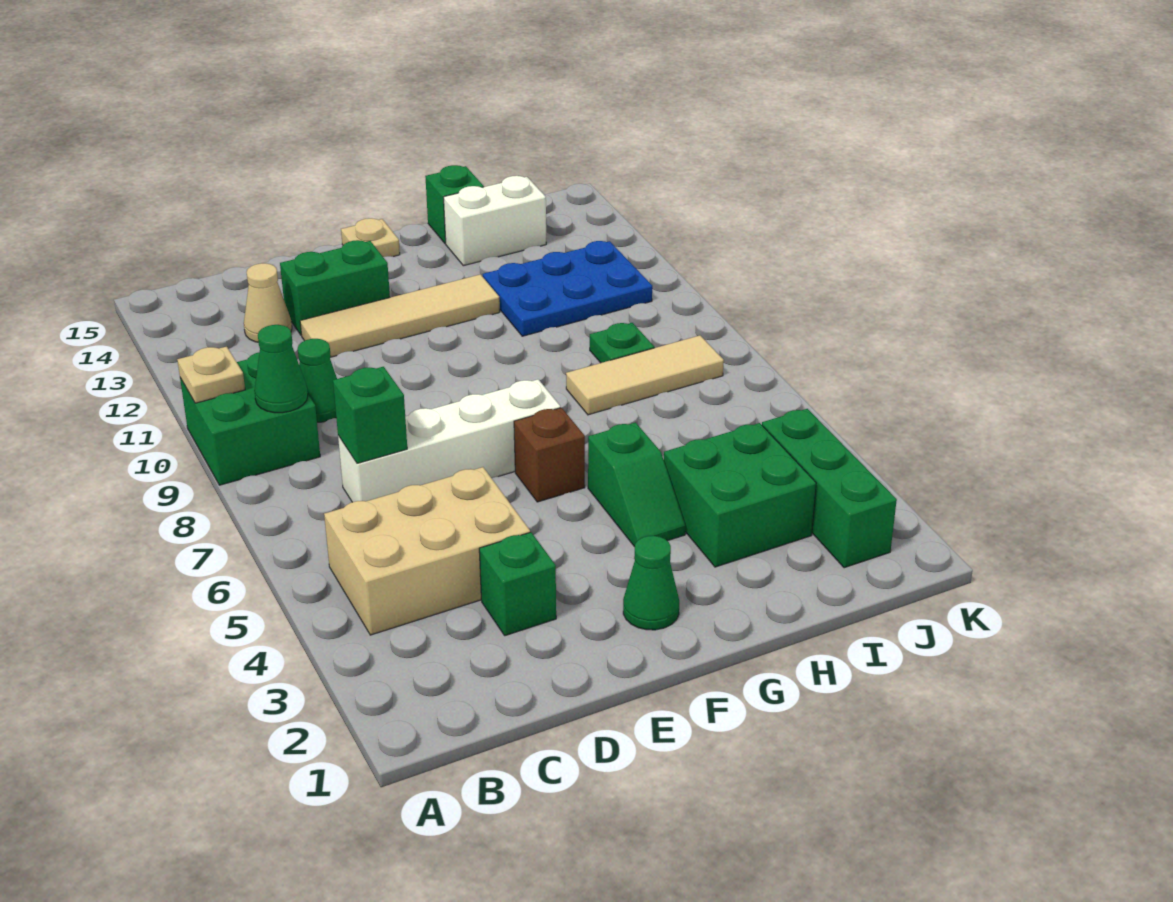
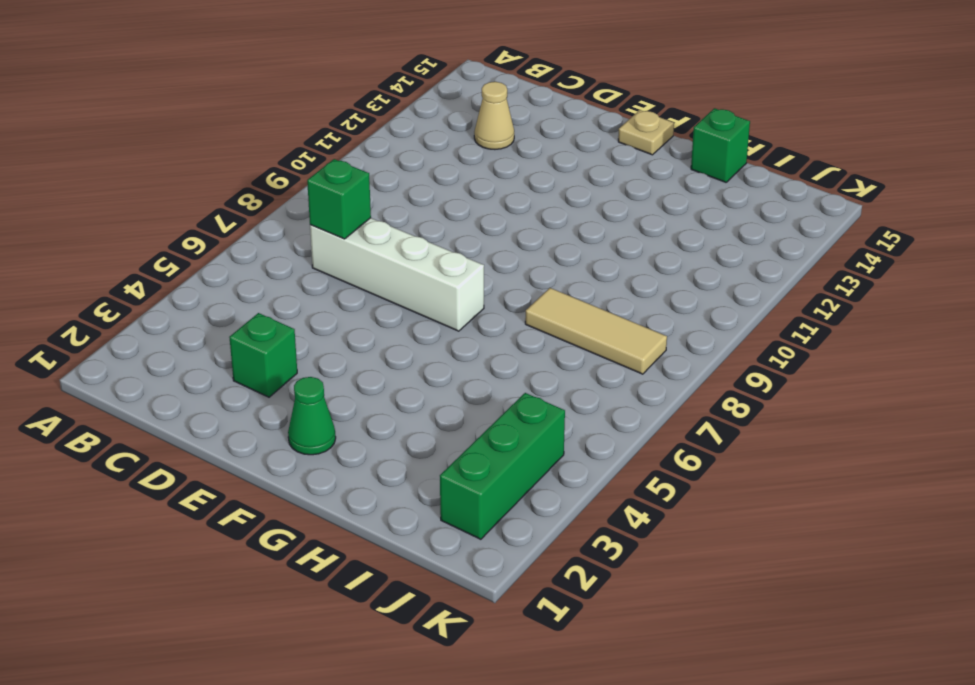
none -> green 2x2 brick [180,353,320,485]
none -> tan 2x3 brick [324,467,530,635]
none -> green 1x1 cone [298,339,337,422]

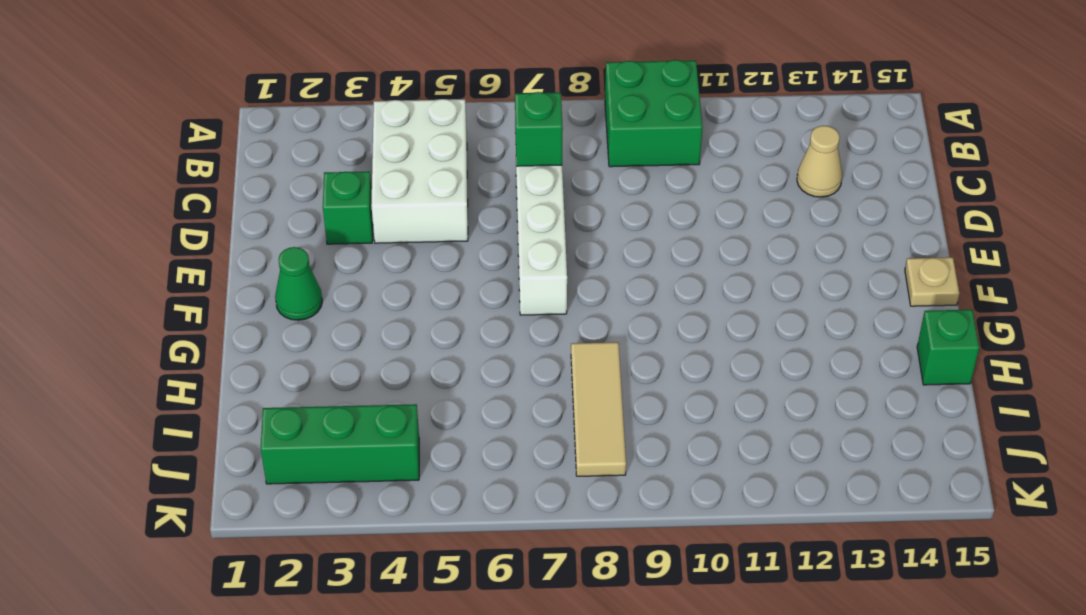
white 2x3 brick [371,99,468,243] -> tan 2x3 brick [324,467,530,635]
none -> green 1x1 cone [298,339,337,422]
none -> tan 1x4 tile [300,274,500,357]
none -> green 1x2 brick [280,240,390,335]

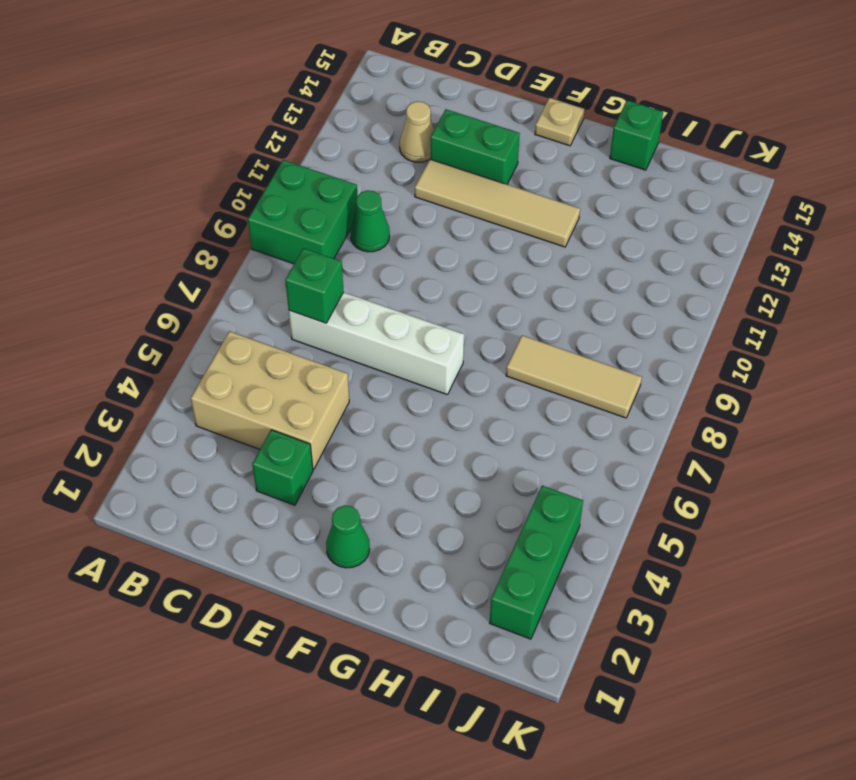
none -> brown 1x1 brick [514,408,585,502]
none -> green 1x2 slope [588,422,685,547]
none -> green 2x2 brick [664,423,816,567]

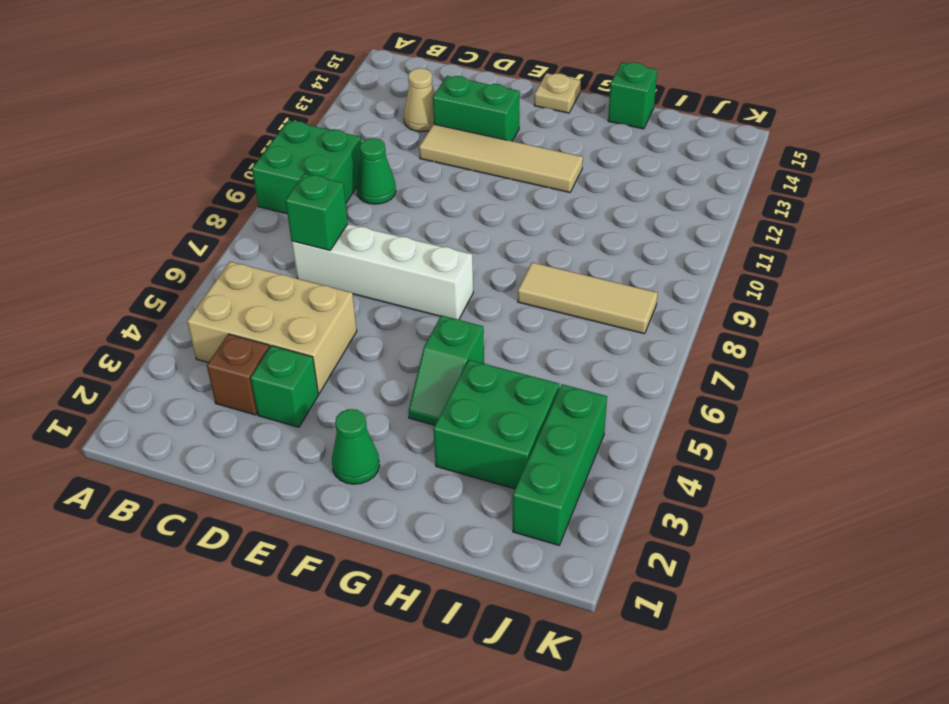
brown 1x1 brick [207,334,270,415] -> brown 1x1 brick moved to [514,408,585,502]
none -> blue 2x3 plate [483,241,652,336]
none -> white 1x2 brick [444,176,546,266]
none -> green 1x1 plate [590,323,654,363]

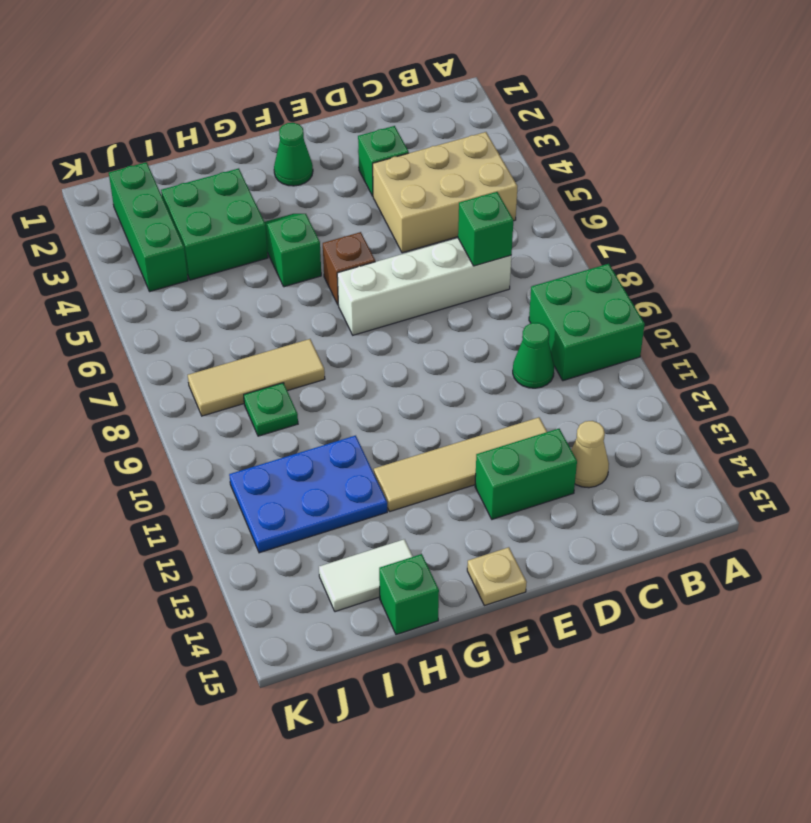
white 1x2 tile [319,539,413,612] -> white 1x2 brick [444,176,546,266]
none -> tan 1x1 plate [177,347,245,403]
none -> green 1x1 cone [254,325,308,413]

